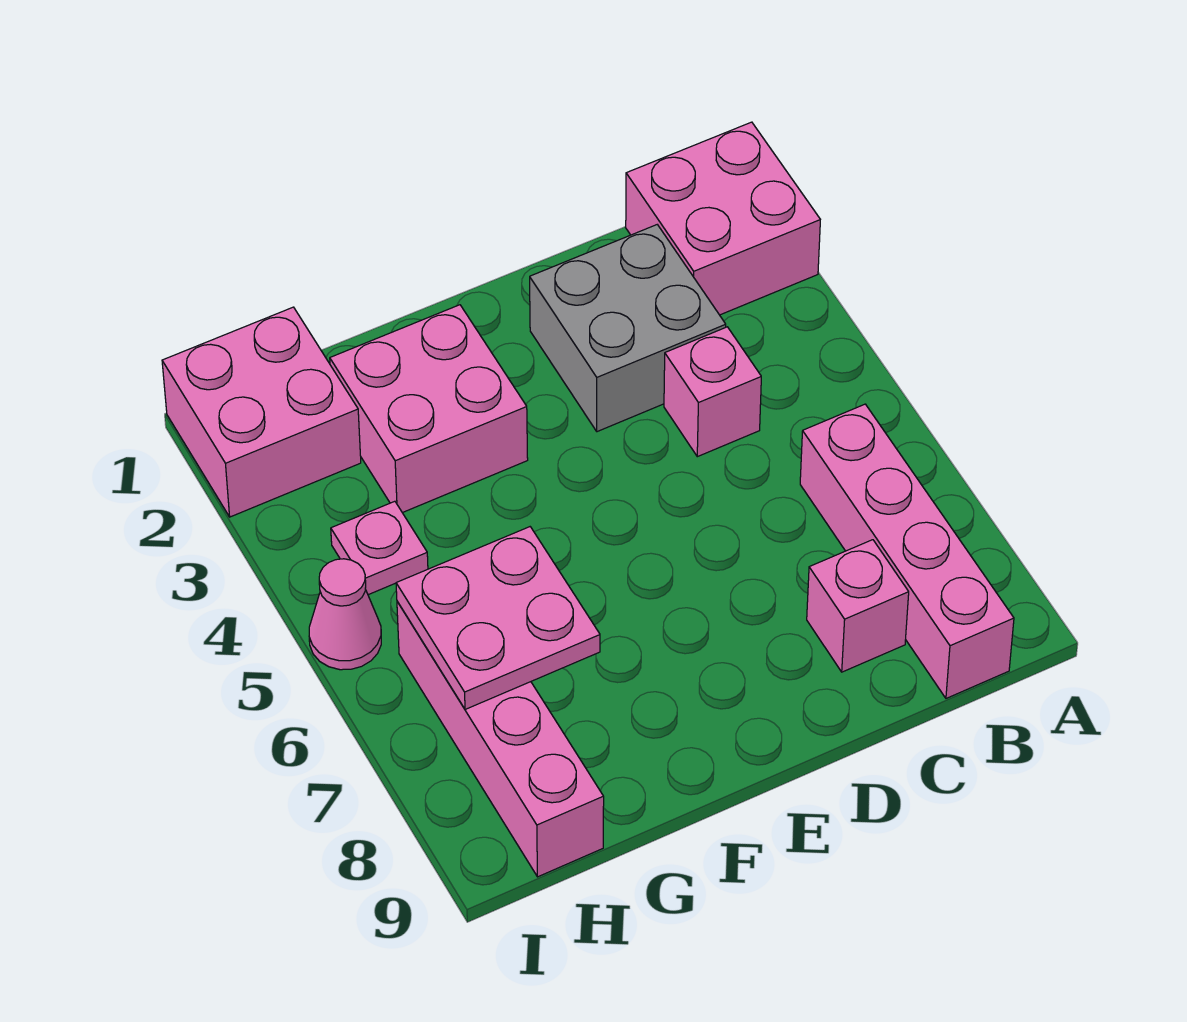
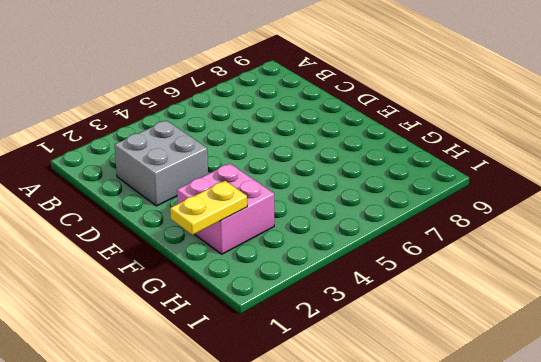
yellow 1x2 plate [170,181,247,235] -> none
none -> pink 2x2 brick [626,122,820,315]
none -> pink 1x4 brick [800,404,1014,698]

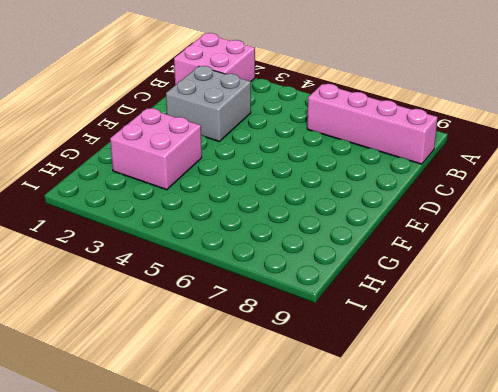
none -> pink 1x1 brick [664,327,761,457]
none -> pink 1x1 brick [807,540,909,672]

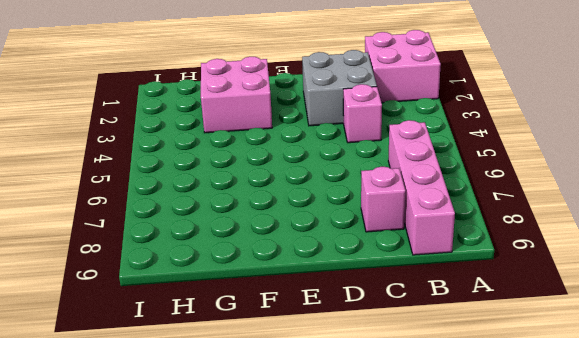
none -> pink 2x2 brick [162,307,361,517]
none -> pink 1x1 plate [331,501,428,595]

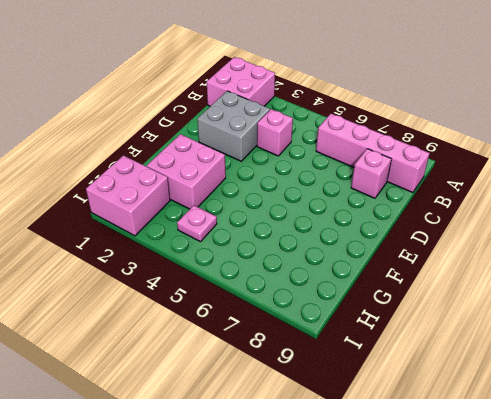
none -> pink 1x4 brick [397,602,604,877]
none -> pink 1x1 cone [309,559,381,670]

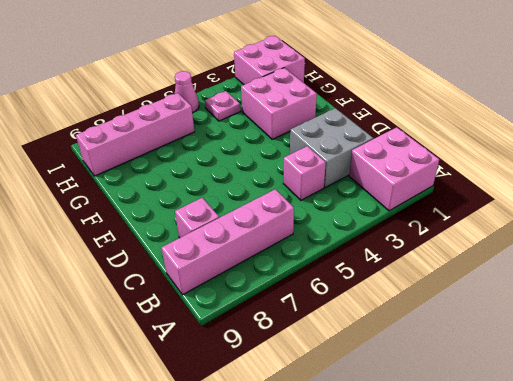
none -> pink 2x2 plate [396,527,600,709]

